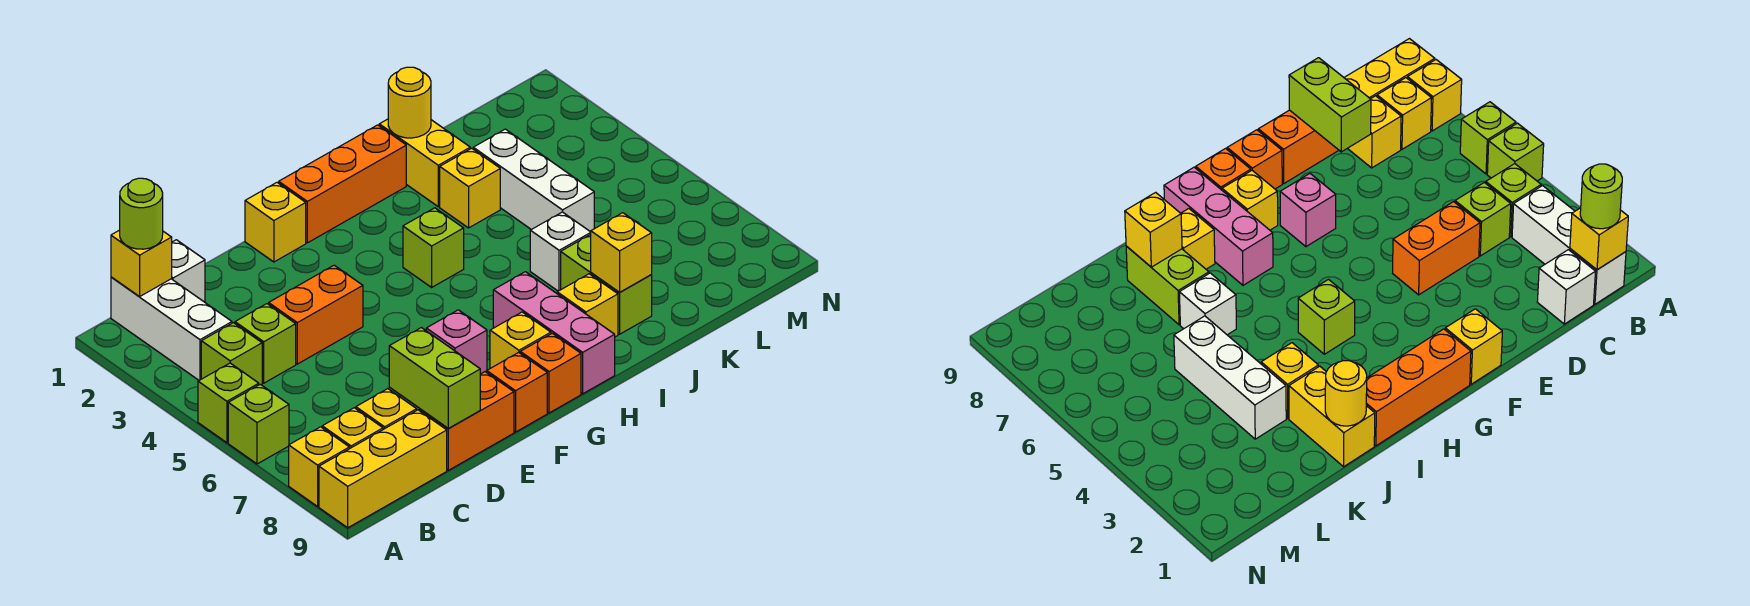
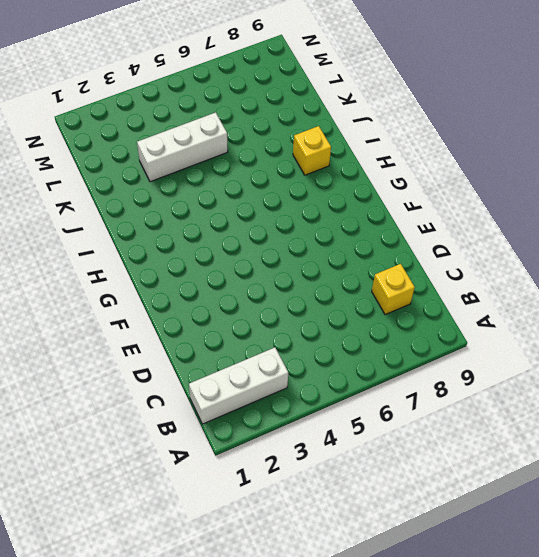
none -> lime 1x1 brick [198,363,259,443]
none -> lime 1x1 brick [228,384,289,464]
none -> yellow 1x1 brick [289,427,349,506]
none -> yellow 1x3 brick [319,410,447,528]

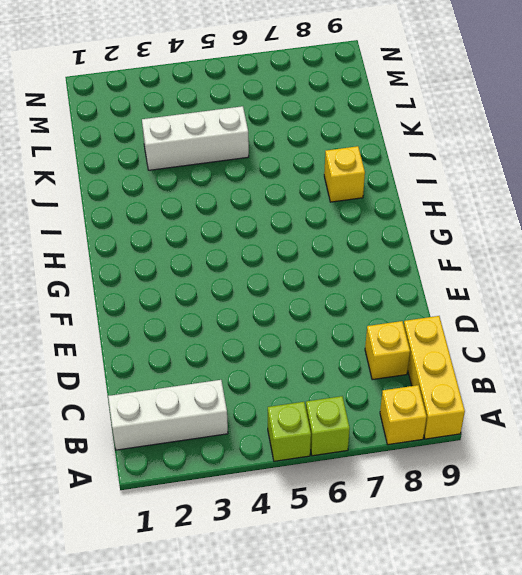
none -> lime 1x1 brick [201,323,262,385]
none -> yellow 1x1 brick [322,408,383,449]
none -> white 1x1 brick [172,240,205,302]
none -> lime 1x1 brick [235,304,296,383]

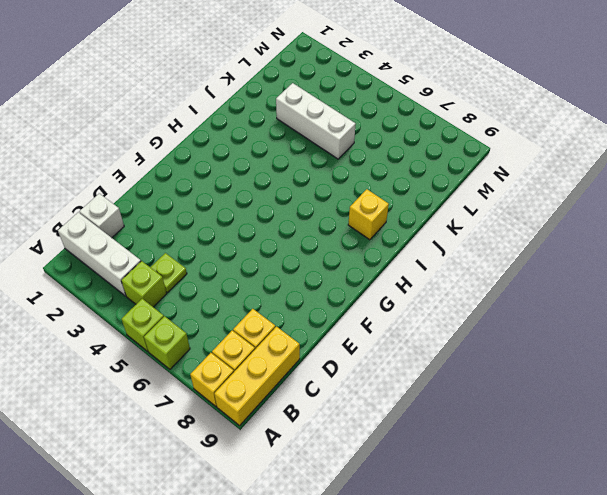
lime 1x1 plate [150,253,187,292] -> lime 1x1 brick [235,304,296,383]
none -> orange 1x2 brick [269,265,363,364]
none -> orange 1x2 brick [420,372,514,470]
none -> yellow 1x1 brick [245,183,306,262]
none -> pink 1x1 brick [426,310,487,374]

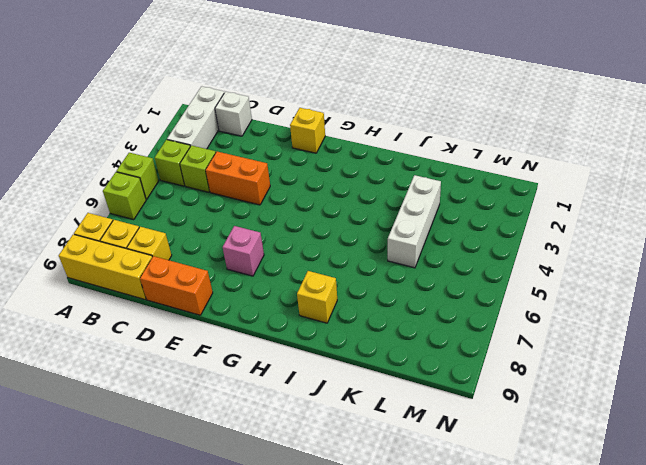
none -> orange 1x1 brick [487,352,547,432]
none -> orange 1x3 brick [279,125,406,243]
none -> yellow 1x1 brick [490,312,551,368]
none -> orange 1x1 brick [520,333,581,413]

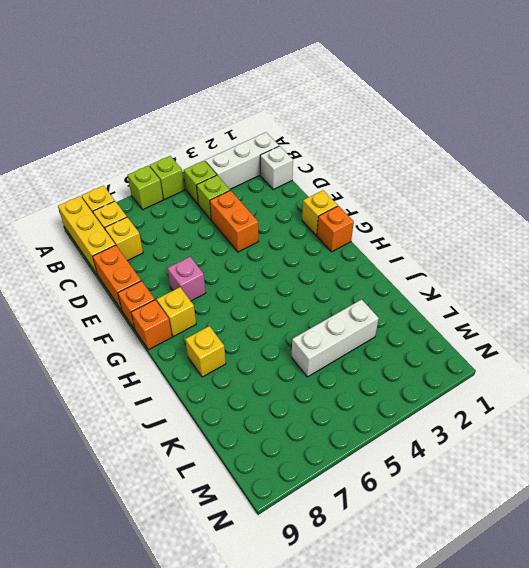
orange 1x1 brick [317,206,354,252] -> orange 1x3 brick [279,125,406,243]
none -> lime 1x1 brick [403,208,464,287]
none -> pink 1x3 brick [493,272,615,394]
none -> yellow 1x2 brick [379,119,470,207]
none -> yellow 1x1 brick [440,148,500,228]

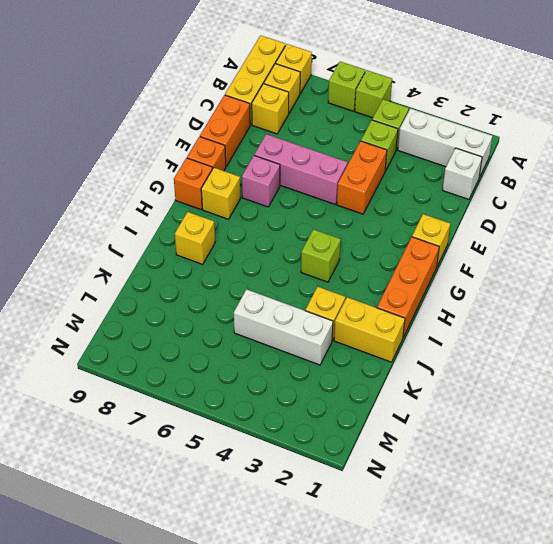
pink 1x3 brick [254,134,348,204] -> pink 1x3 brick moved to [493,272,615,394]
none -> white 1x1 brick [530,212,591,291]
none -> lime 1x2 brick [561,234,652,334]
none -> yellow 1x1 brick [111,230,172,297]
none -> lime 1x2 brick [389,328,480,428]

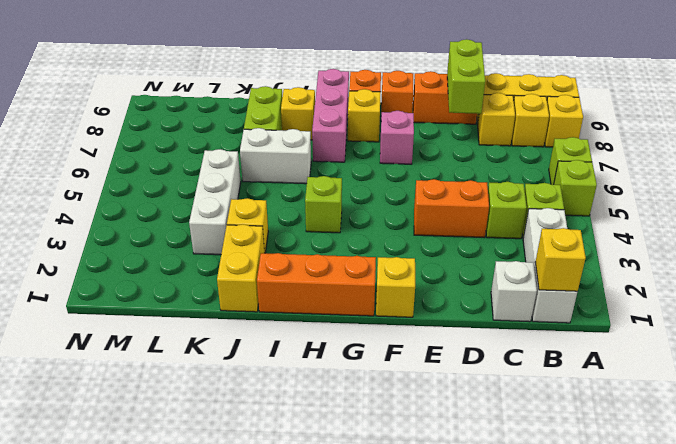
white 1x2 brick [240,128,311,184] -> white 1x1 brick [530,212,591,291]
none -> yellow 1x1 round brick [388,67,431,138]
none -> yellow 1x1 brick [591,213,652,292]
none -> lime 1x1 round brick [120,178,163,249]

